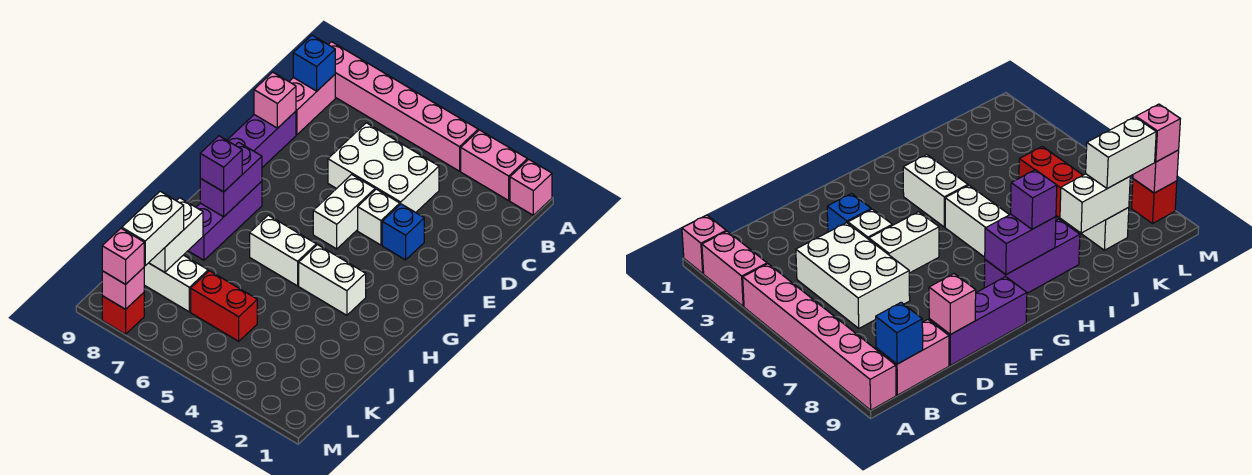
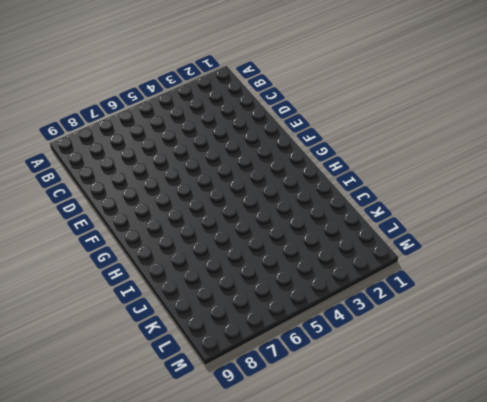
none -> pink 1x1 brick [510,159,552,215]
none -> pink 1x2 brick [461,130,527,201]
none -> pink 1x6 brick [328,42,478,171]

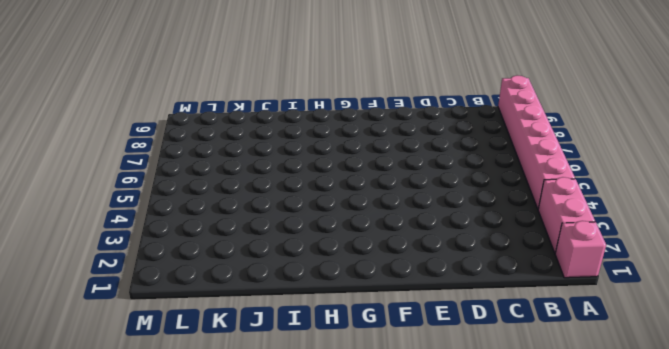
none -> pink 1x2 brick [289,75,335,135]
none -> white 2x3 brick [328,123,439,212]
none -> purple 1x3 brick [227,111,296,167]

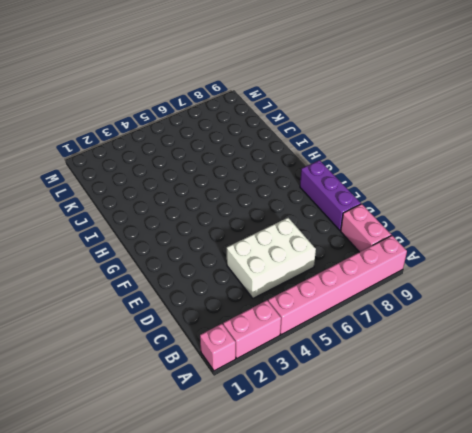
none -> blue 1x1 brick [382,204,424,260]
none -> white 1x1 brick [358,189,400,245]
none -> white 1x2 brick [313,174,375,249]

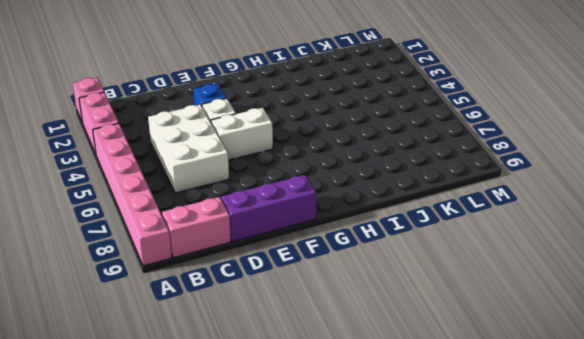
none -> purple 1x3 brick [188,181,262,260]
none -> white 1x2 brick [299,245,366,315]
none -> white 1x2 brick [250,215,316,286]

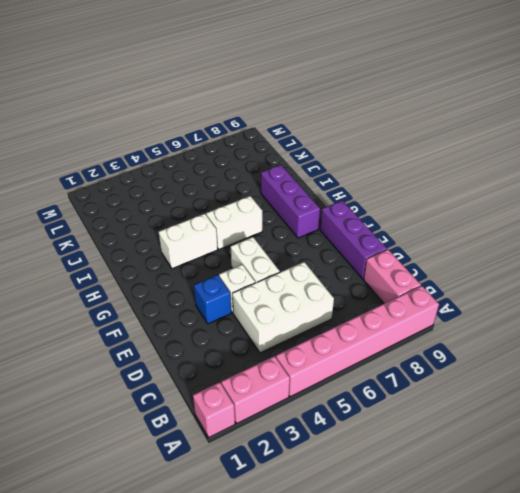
none -> red 1x2 brick [191,271,257,341]
none -> white 1x2 brick [144,255,208,312]
none -> red 1x1 brick [102,293,144,334]

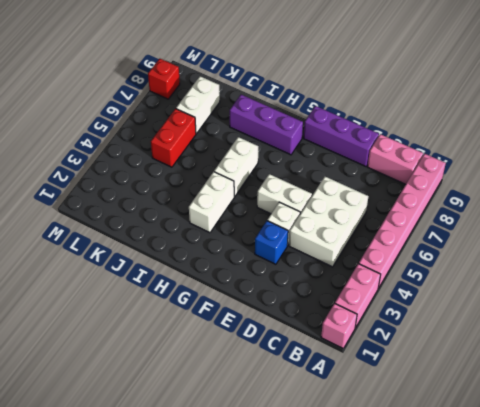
none -> blue 1x1 brick [293,35,335,91]
none -> pink 1x1 brick [254,72,296,128]
none -> purple 1x2 brick [200,142,262,217]

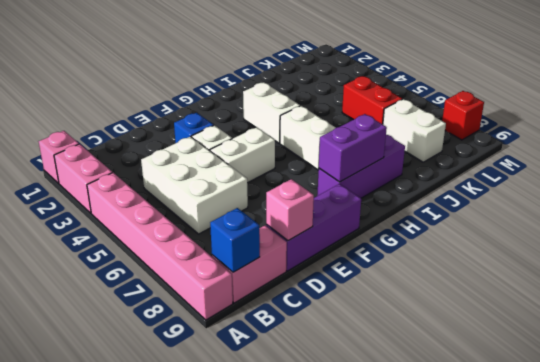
none -> white 1x2 brick [149,198,203,272]
none -> pink 1x1 brick [102,268,144,309]
none -> purple 1x1 brick [200,136,242,192]

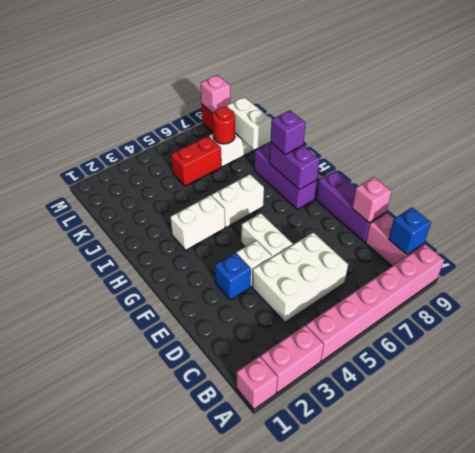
red 1x1 round brick [213,107,235,144] -> none
none -> white 1x2 brick [122,191,184,266]
none -> pink 1x1 brick [102,228,144,284]

